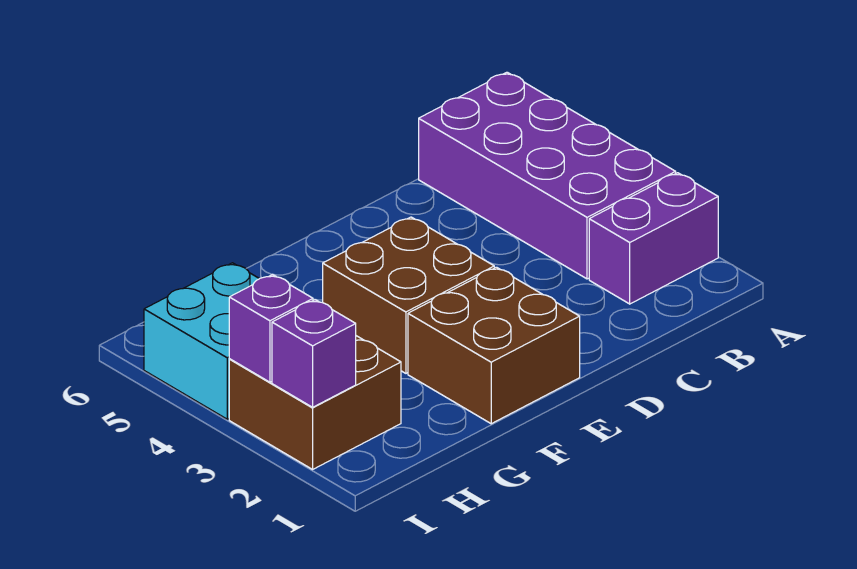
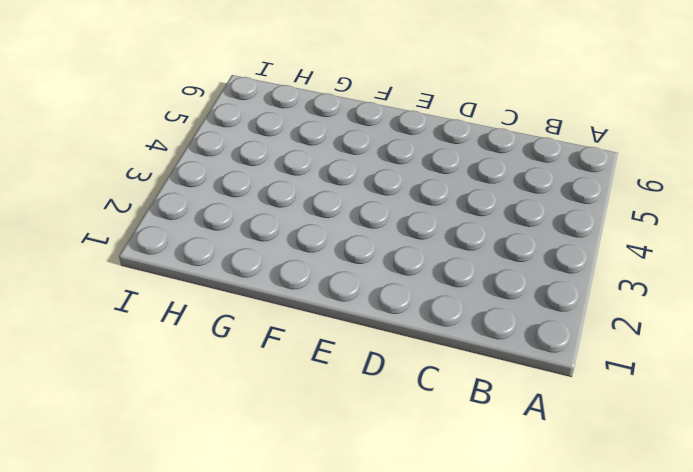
none -> purple 1x2 brick [589,173,718,304]
none -> purple 2x4 brick [419,72,676,279]

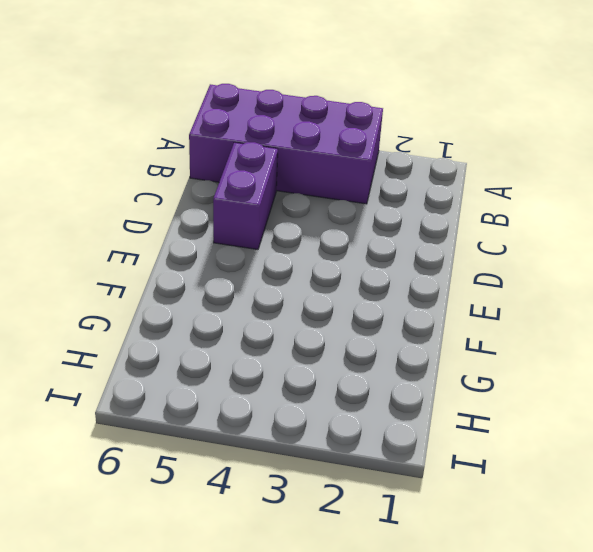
purple 1x2 brick [213,142,278,249] -> purple 1x2 brick moved to [589,173,718,304]
none -> brown 2x2 brick [408,267,580,424]
none -> brown 2x2 brick [323,217,494,373]

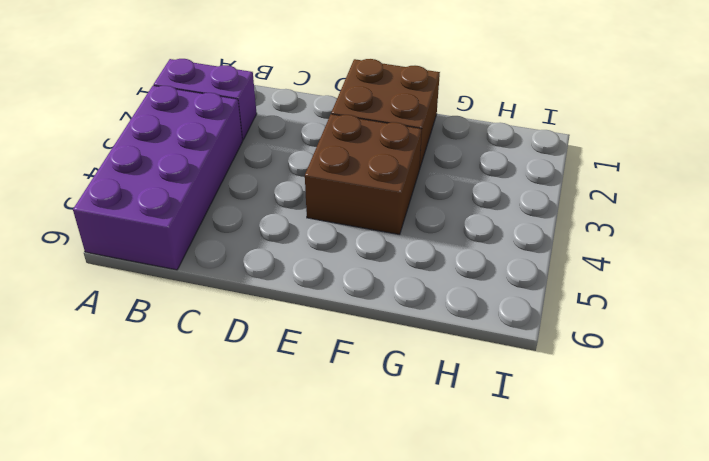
none -> brown 2x2 brick [229,336,401,469]
none -> cyan 2x2 brick [144,263,259,419]

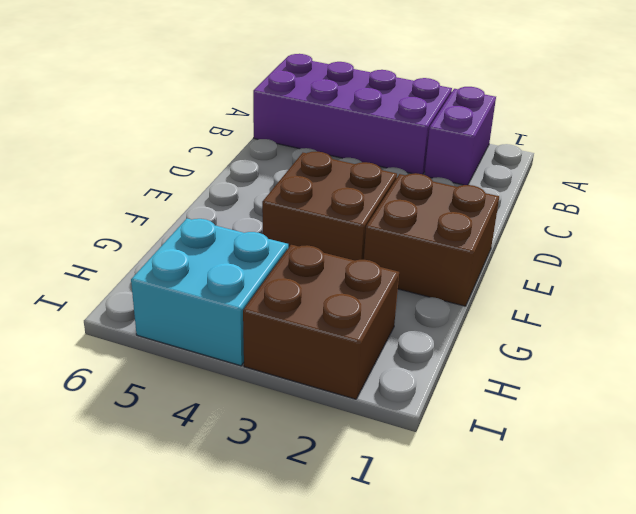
none -> purple 1x1 brick [272,300,356,407]
none -> purple 1x1 brick [229,274,313,382]

